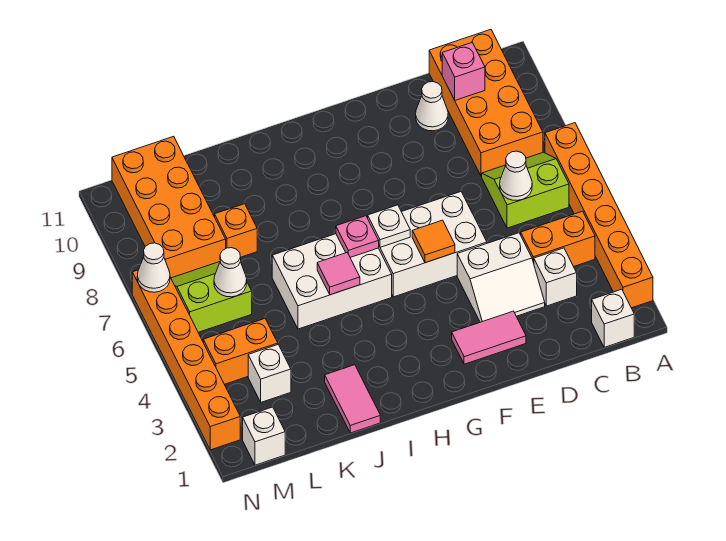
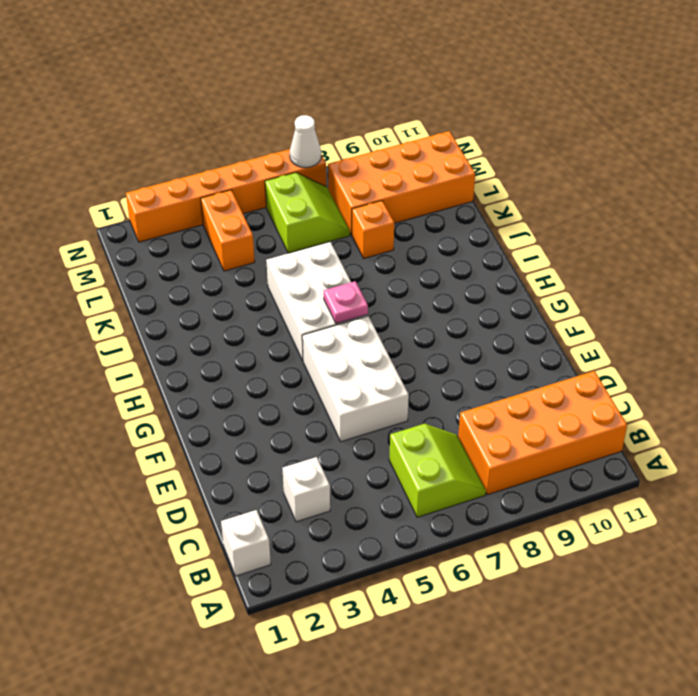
none -> orange 1x6 brick [545,123,653,308]
none -> orange 1x2 brick [521,211,595,267]
none -> white 2x2 slope [457,233,545,322]

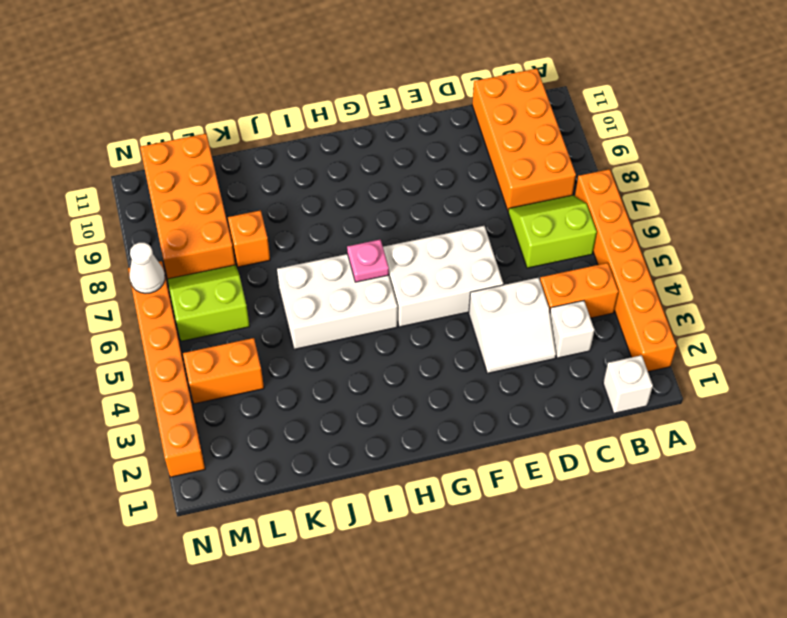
none -> white 1x1 cone [416,82,448,131]
none -> pink 1x2 tile [452,311,526,364]
none -> pink 1x2 tile [325,365,380,433]

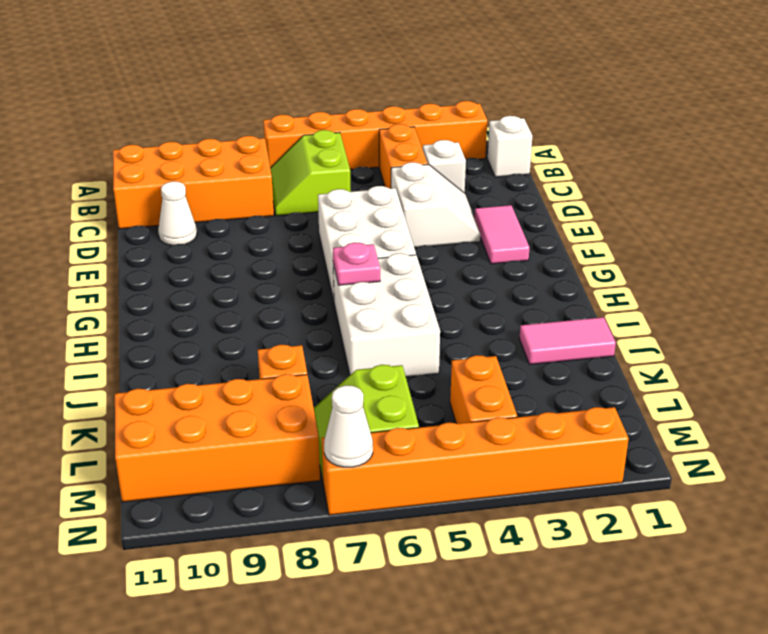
none -> white 1x1 brick [248,345,291,402]
none -> white 1x1 brick [243,407,285,465]
none -> white 1x1 cone [500,151,532,200]

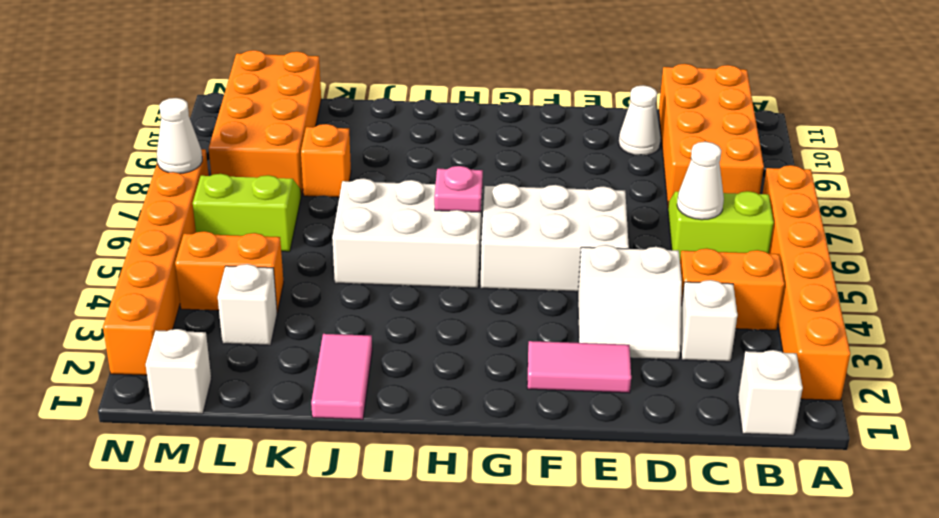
none -> pink 1x1 brick [442,42,485,100]
none -> orange 1x1 tile [412,220,455,263]
none -> white 1x1 plate [368,205,410,247]

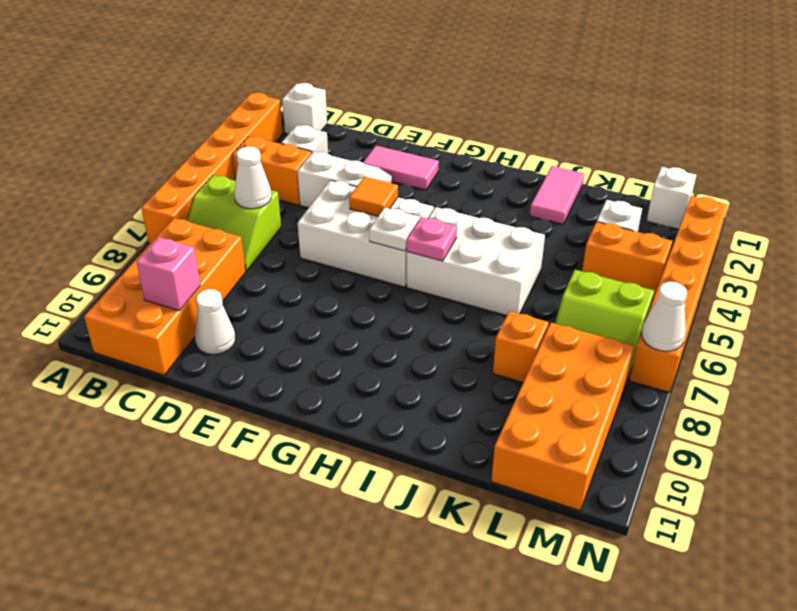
none -> pink 1x1 tile [317,253,360,295]
none -> white 1x1 cone [214,248,247,297]

